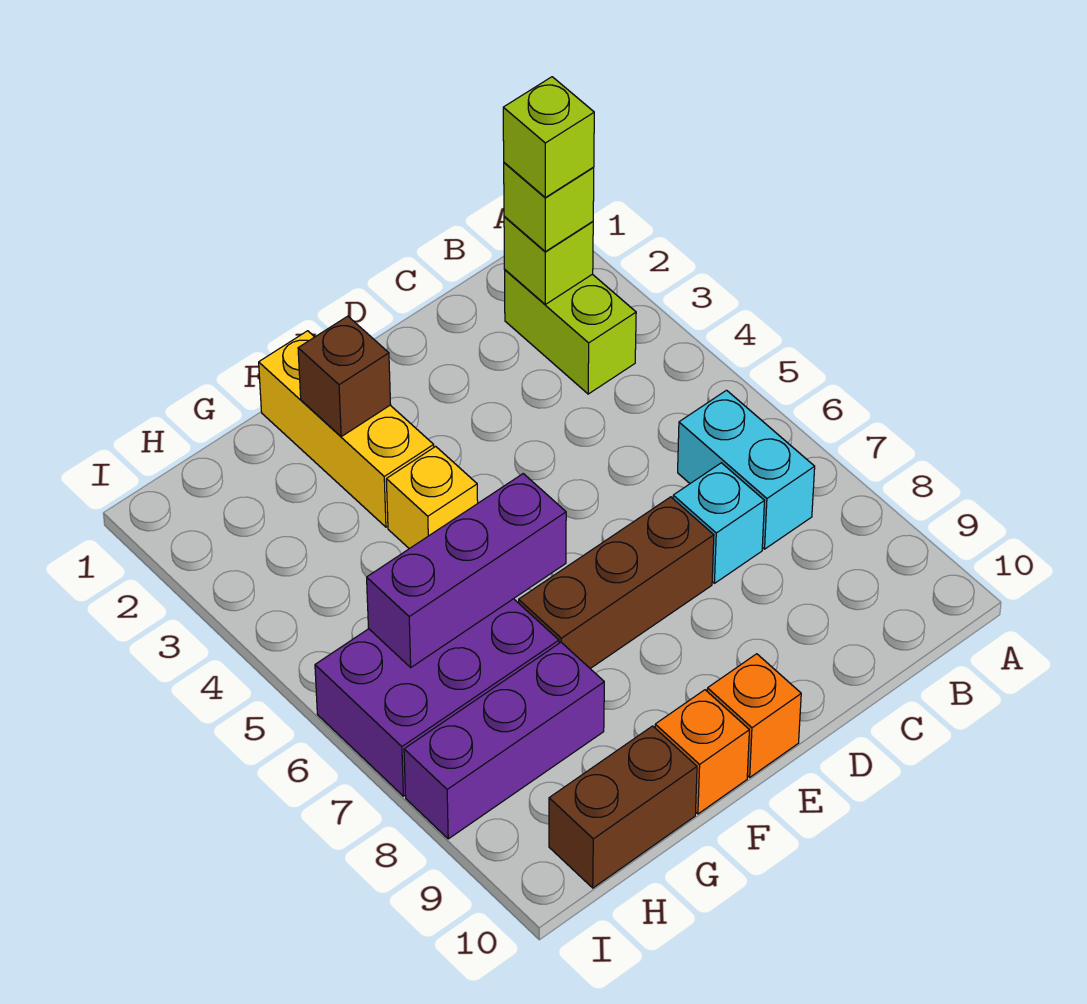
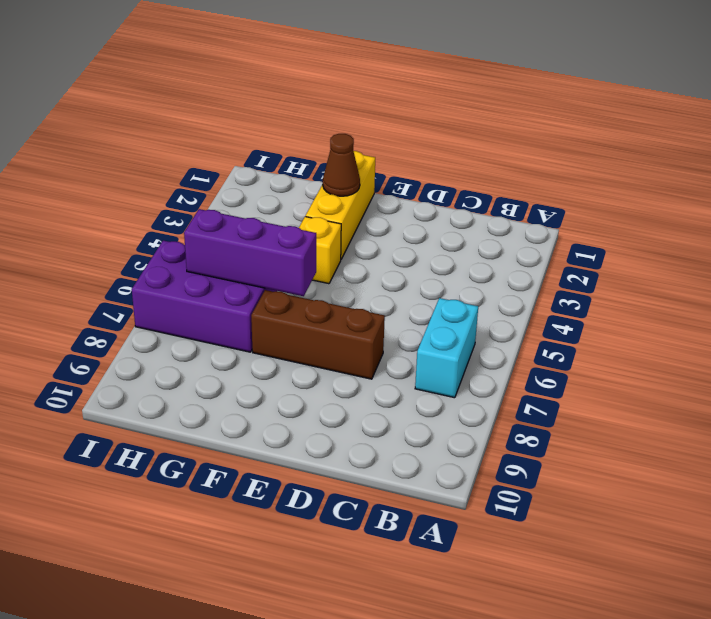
brown 1x1 cone [323,134,360,196] -> brown 1x1 brick [298,316,391,436]
none -> lime 1x2 brick [505,270,636,394]
none -> cyan 1x1 brick [673,463,764,583]
none -> orange 1x1 brick [707,654,801,777]

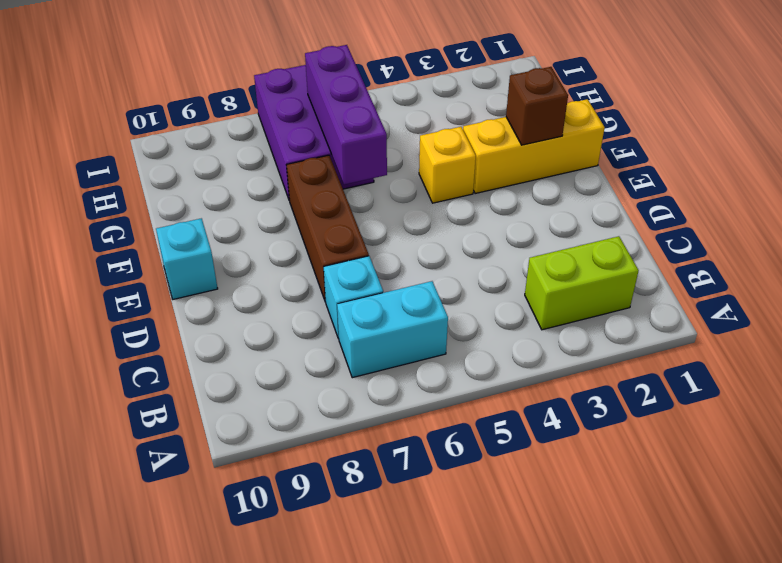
cyan 1x1 brick [156,218,218,299] -> orange 1x1 brick [707,654,801,777]
none -> orange 1x1 brick [655,690,749,814]
none -> purple 1x3 brick [404,642,604,839]
none -> brown 1x2 brick [549,726,697,888]

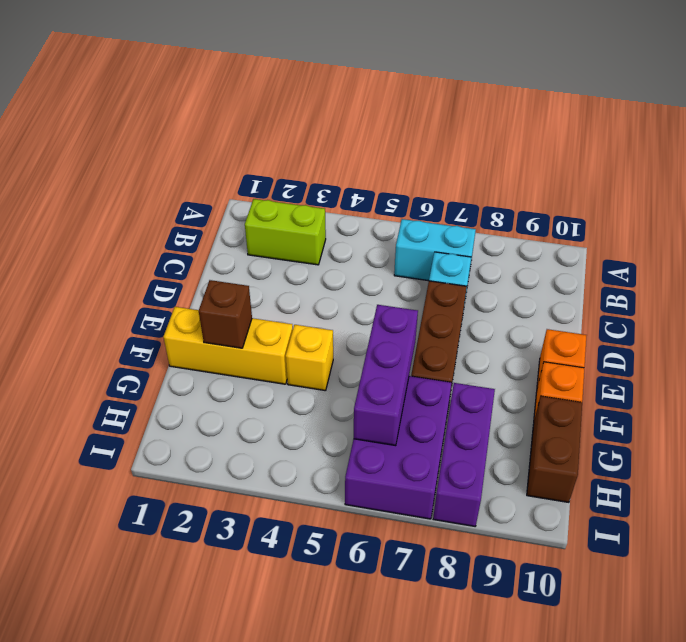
none -> lime 1x1 brick [504,216,593,304]
none -> lime 1x1 brick [504,163,594,252]
none -> lime 1x1 brick [503,77,594,197]

